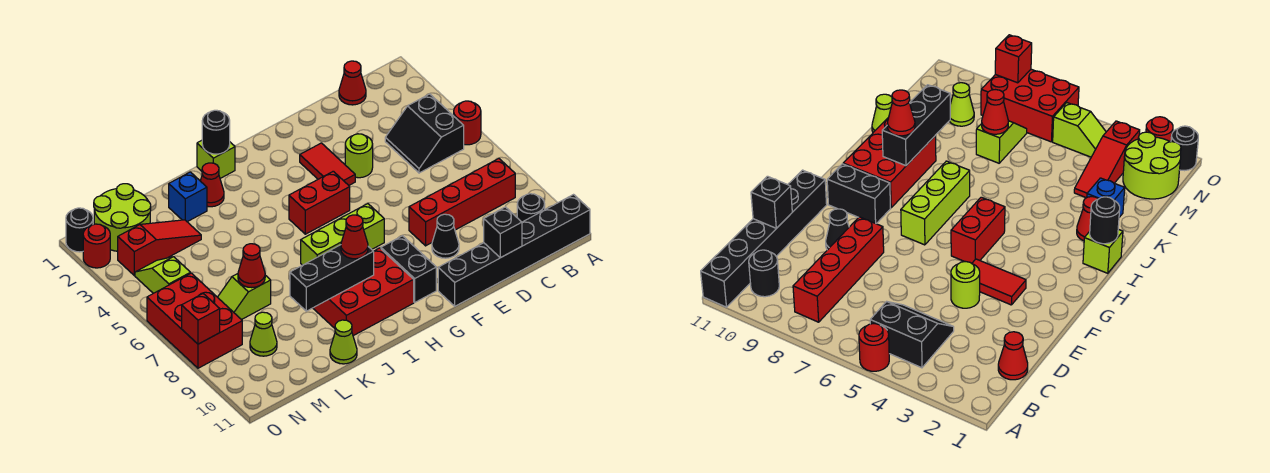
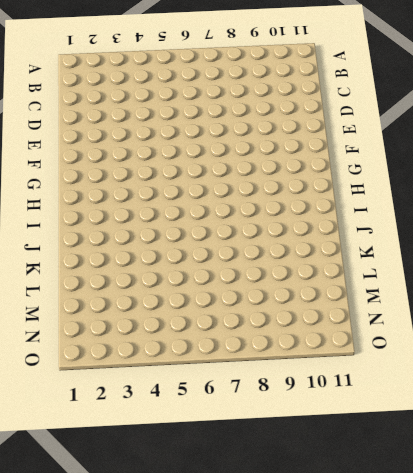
none -> red 1x1 round brick [454,101,481,145]
none -> black 1x6 brick [438,195,590,306]
none -> black 2x2 slope [385,94,464,173]
none -> red 1x4 brick [409,159,515,246]

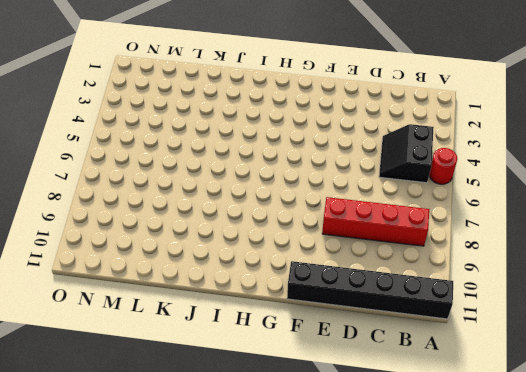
none -> black 1x1 round brick [517,194,545,222]
none -> red 1x1 cone [339,61,366,105]
none -> lime 1x1 round brick [345,134,373,178]
none -> black 1x1 cone [432,214,459,258]

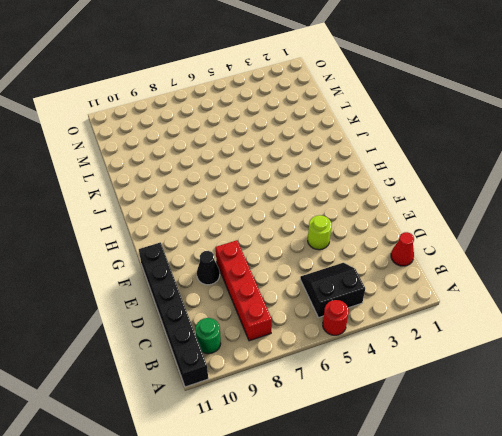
green 1x1 round brick [195,318,221,354] -> black 1x1 round brick [517,194,545,222]
none -> red 1x2 tile [300,143,355,185]
none -> red 1x2 brick [289,171,350,234]
none -> lime 1x3 brick [301,204,384,265]
none -> black 1x2 brick [381,236,436,302]

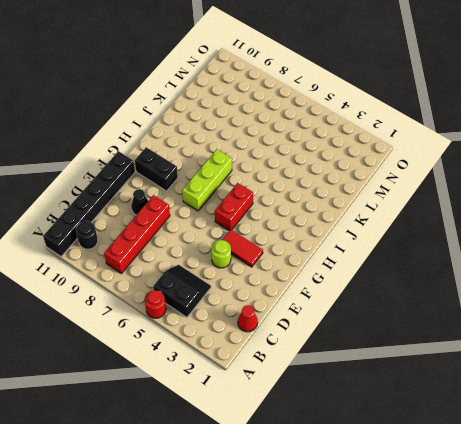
none -> red 2x3 brick [313,248,414,336]
none -> lime 1x1 brick [197,141,235,178]
none -> red 1x1 cone [200,163,224,207]
none -> blue 1x1 brick [169,172,207,222]

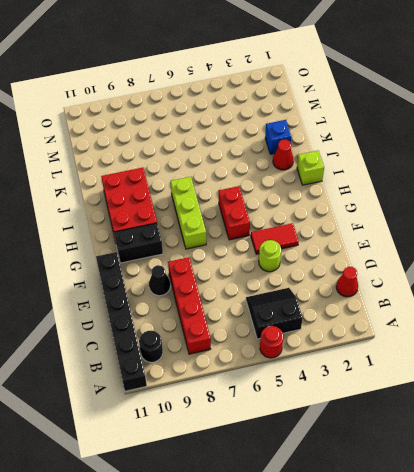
none -> lime 1x1 cone [330,320,357,364]
none -> red 1x3 slope [118,220,201,275]
none -> lime 1x2 slope [218,274,271,320]
none -> lime 2x2 round brick [94,184,151,251]

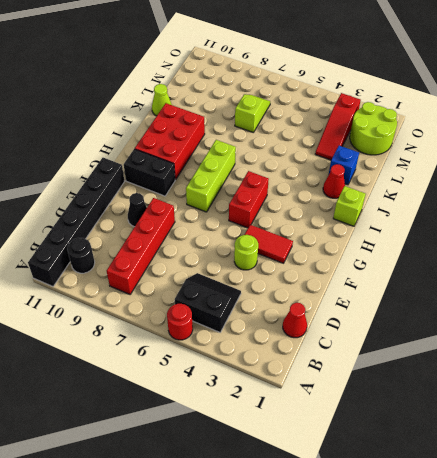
none -> lime 1x1 cone [250,312,277,356]
none -> lime 1x2 slope [135,257,191,293]
none -> red 2x3 brick [147,273,242,368]
none -> black 1x1 round brick [66,208,93,252]

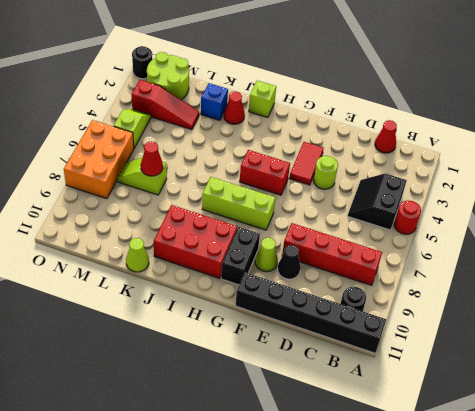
lime 1x1 cone [255,238,278,272] -> lime 1x1 cone moved to [250,312,277,356]
orange 2x3 brick [64,120,134,199] -> red 2x3 brick [147,273,242,368]
none -> red 1x1 round brick [83,224,110,268]
none -> black 1x1 brick [484,207,522,258]
none -> black 1x1 round brick [202,110,230,154]
none -> black 1x3 brick [290,245,374,311]

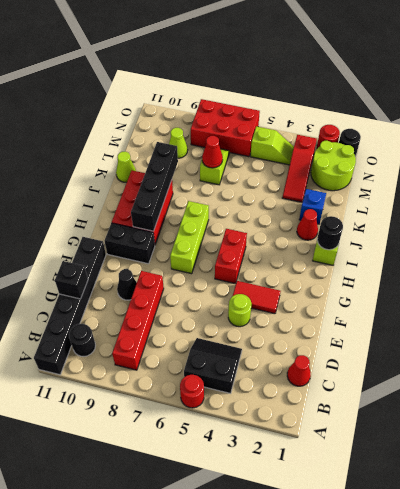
black 1x4 brick [131,142,178,231] -> black 1x3 brick [290,245,374,311]
none -> red 1x1 brick [182,294,220,344]
none -> red 1x1 cone [341,215,368,259]

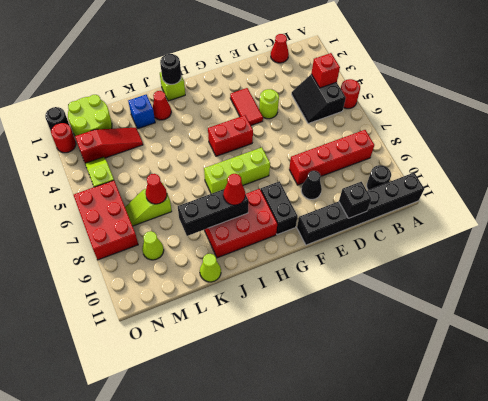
red 1x1 brick [311,53,340,88] -> red 1x1 brick moved to [182,294,220,344]

